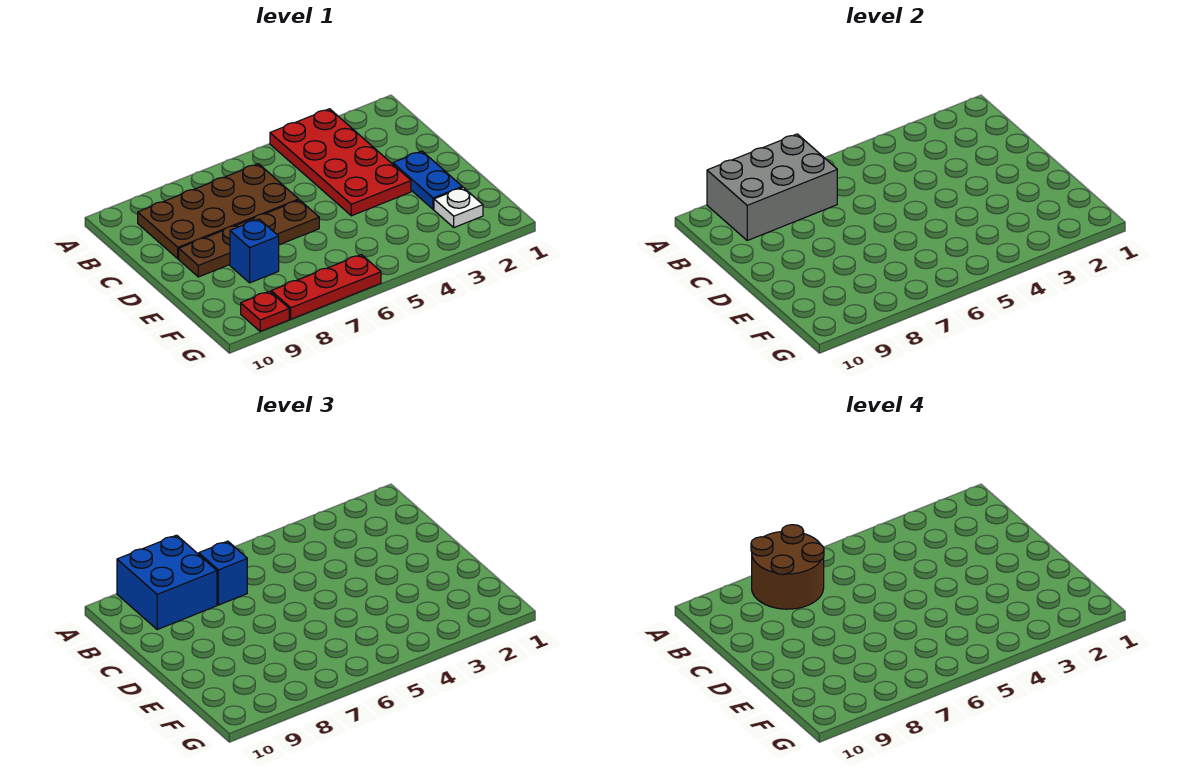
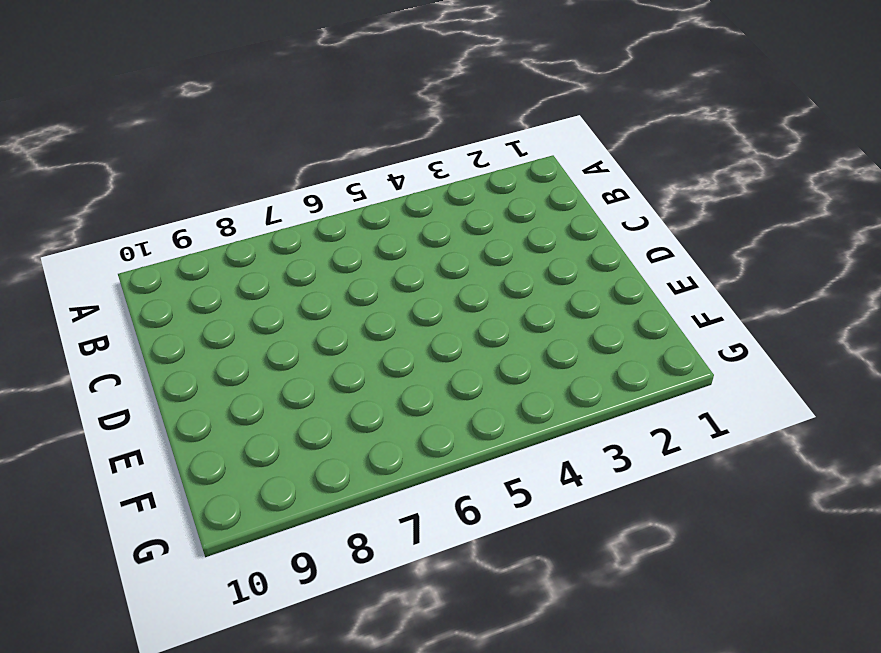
none -> red 2x4 plate [270,109,411,216]
none -> brown 2x4 plate [138,164,299,259]
none -> blue 1x2 plate [393,151,462,209]

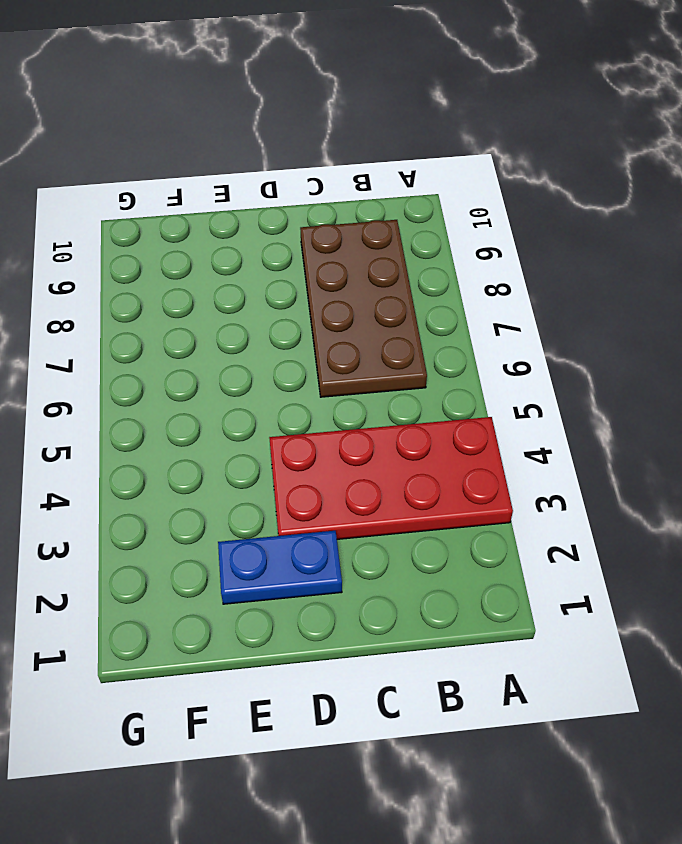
none -> brown 1x4 plate [179,200,319,277]
none -> blue 1x1 brick [230,219,279,283]
none -> white 1x1 plate [434,187,483,227]

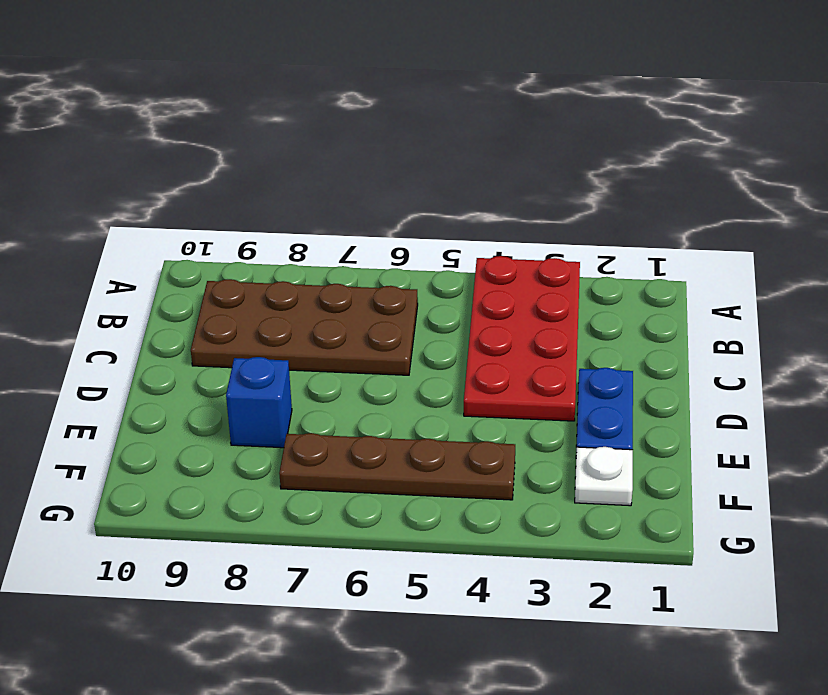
brown 1x4 plate [279,433,515,500] -> brown 1x4 plate moved to [179,200,319,277]
none -> red 1x3 plate [271,255,381,319]
none -> red 1x1 plate [241,291,289,331]
none -> grey 2x3 brick [707,134,837,240]

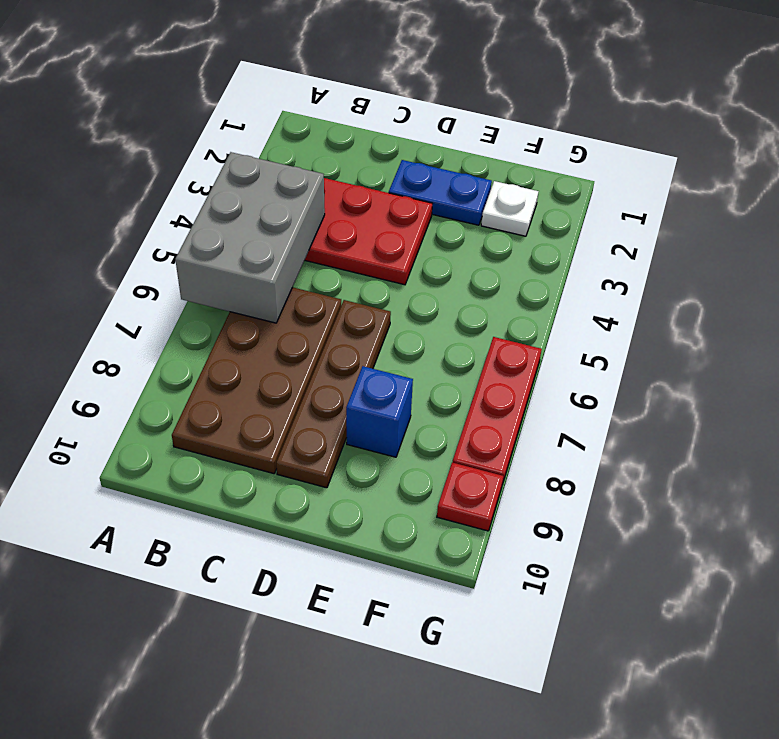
grey 2x3 brick [175,152,325,323] -> grey 2x3 brick moved to [707,134,837,240]
none -> blue 2x2 brick [117,535,217,629]
none -> blue 1x1 brick [199,541,247,605]
none -> brown 2x2 round brick [751,525,824,609]

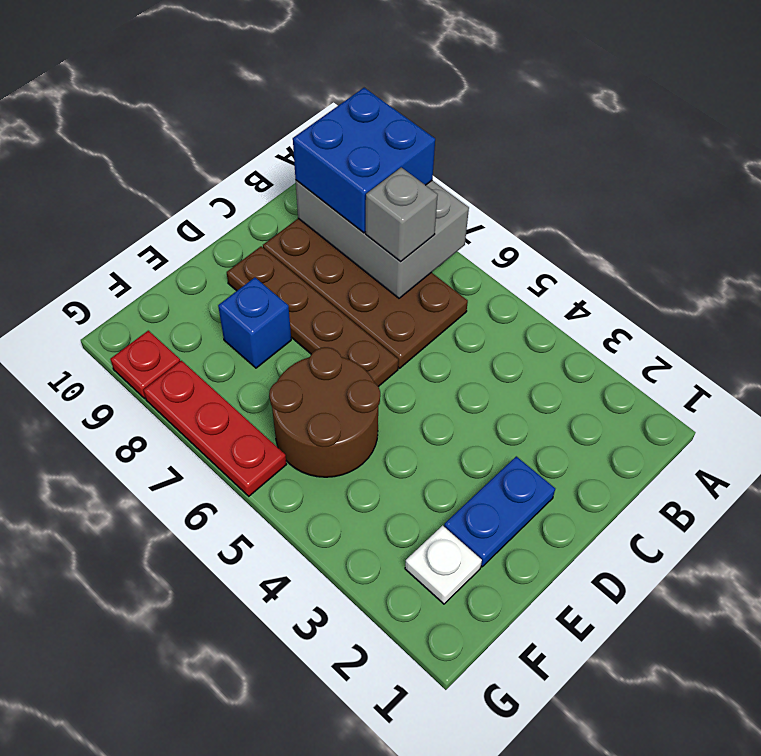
grey 1x1 brick [366,167,438,262] -> blue 1x1 brick [199,541,247,605]
brown 2x2 round brick [269,347,380,477] -> brown 2x2 round brick moved to [751,525,824,609]
none -> red 2x4 plate [270,109,411,216]

